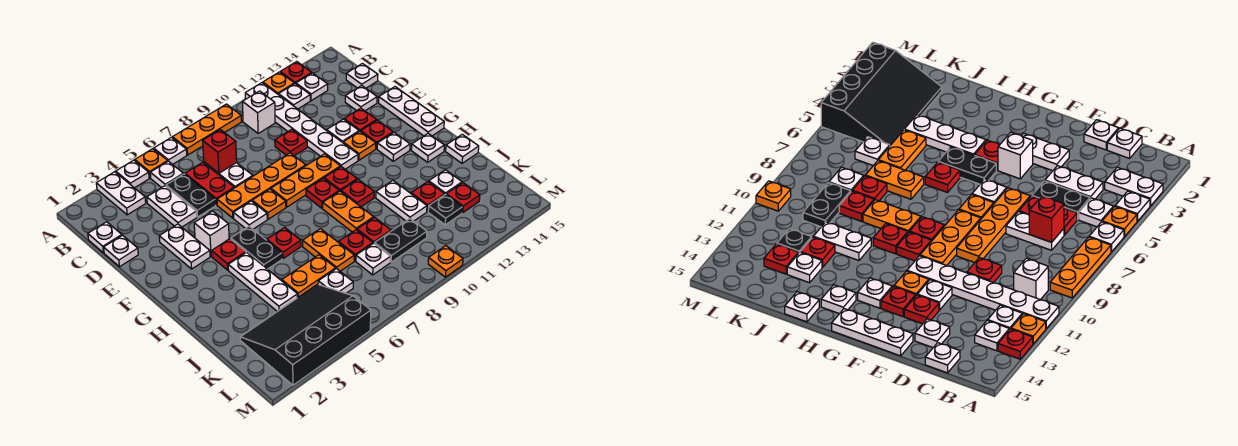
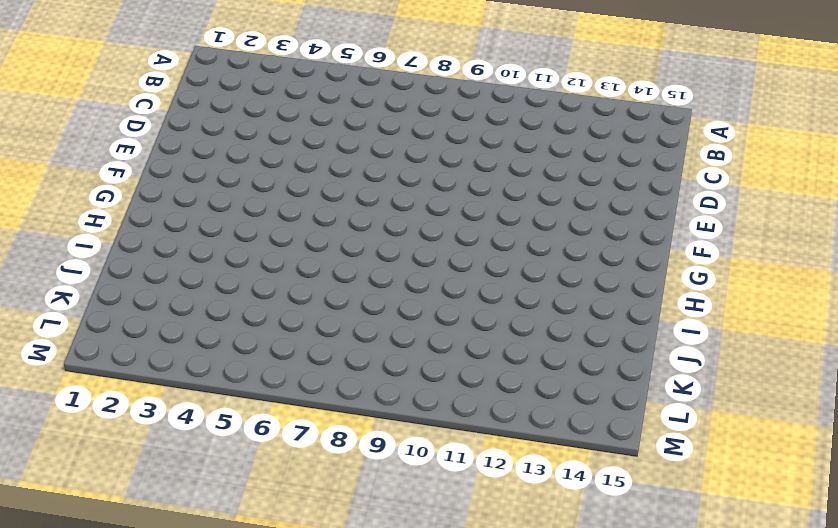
none -> white 1x2 plate [96,172,146,215]
none -> white 1x1 plate [116,160,149,188]
none -> orange 1x1 plate [135,149,168,178]
none -> white 1x1 plate [154,137,187,164]

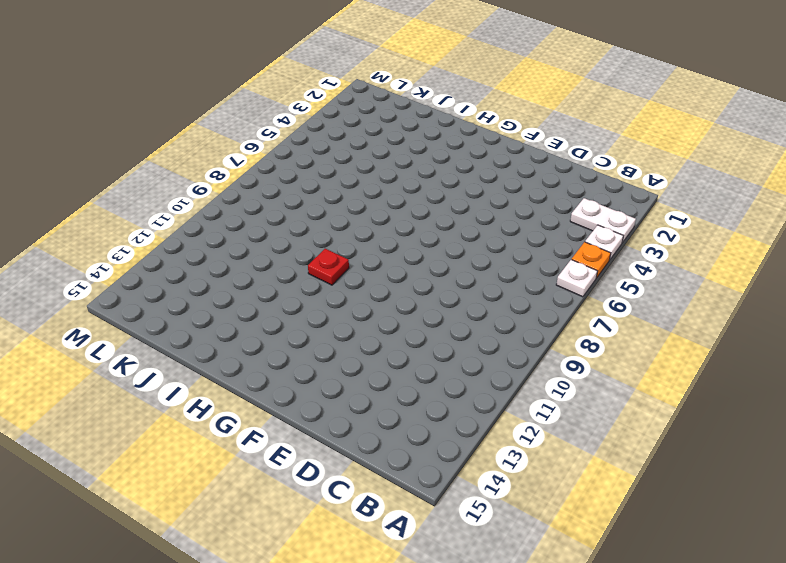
none -> orange 1x3 plate [172,104,242,155]
none -> white 1x6 plate [245,83,358,169]
none -> orange 1x1 plate [263,72,294,95]
none -> red 1x1 plate [280,62,312,84]

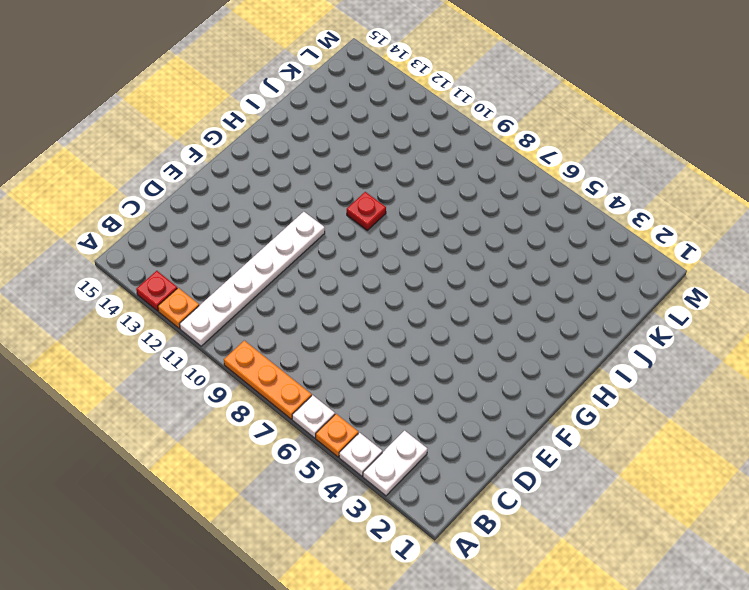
none -> white 1x1 plate [150,161,183,188]
none -> white 1x1 brick [242,91,275,134]
none -> white 1x1 plate [279,84,310,109]
none -> white 1x1 plate [296,73,328,101]

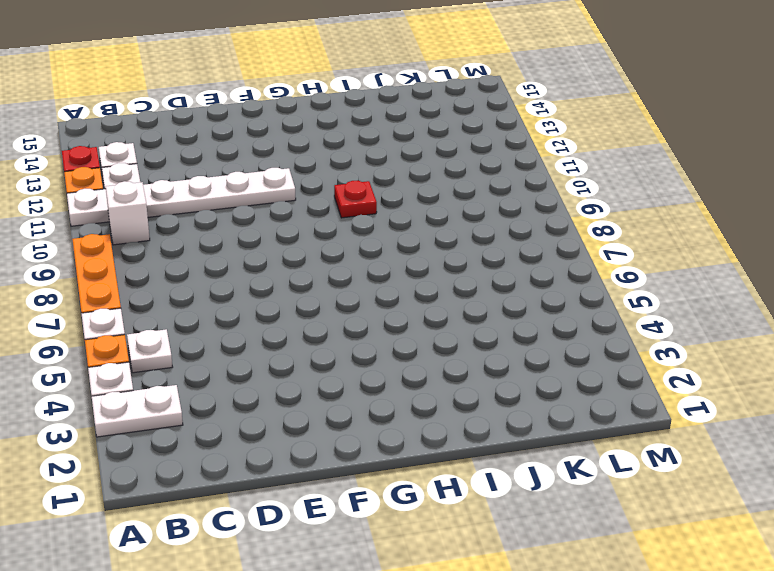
none -> white 1x1 plate [88,222,122,253]
none -> white 1x2 plate [147,186,197,227]
none -> black 1x2 plate [166,174,216,217]
none -> red 1x2 plate [185,162,234,205]

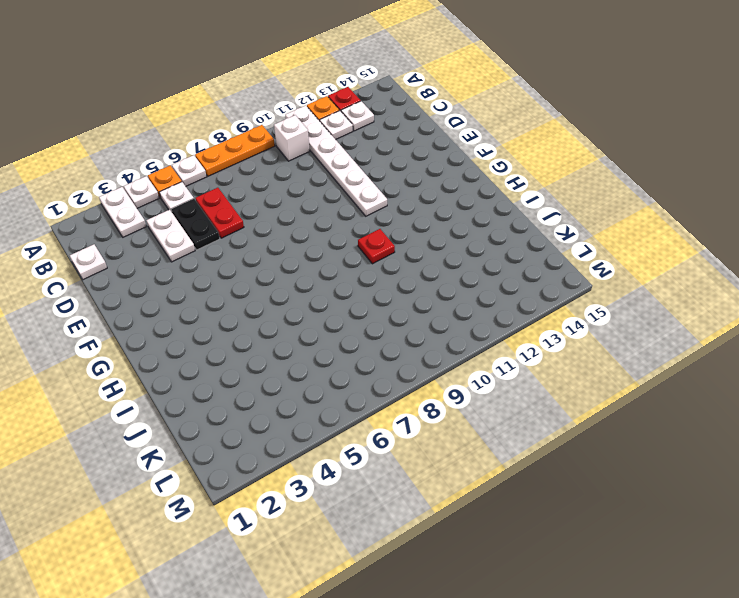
none -> white 1x2 plate [204,162,253,188]
none -> white 1x1 plate [346,64,378,88]
none -> white 1x1 plate [104,235,138,267]
none -> red 1x1 plate [275,129,307,156]

